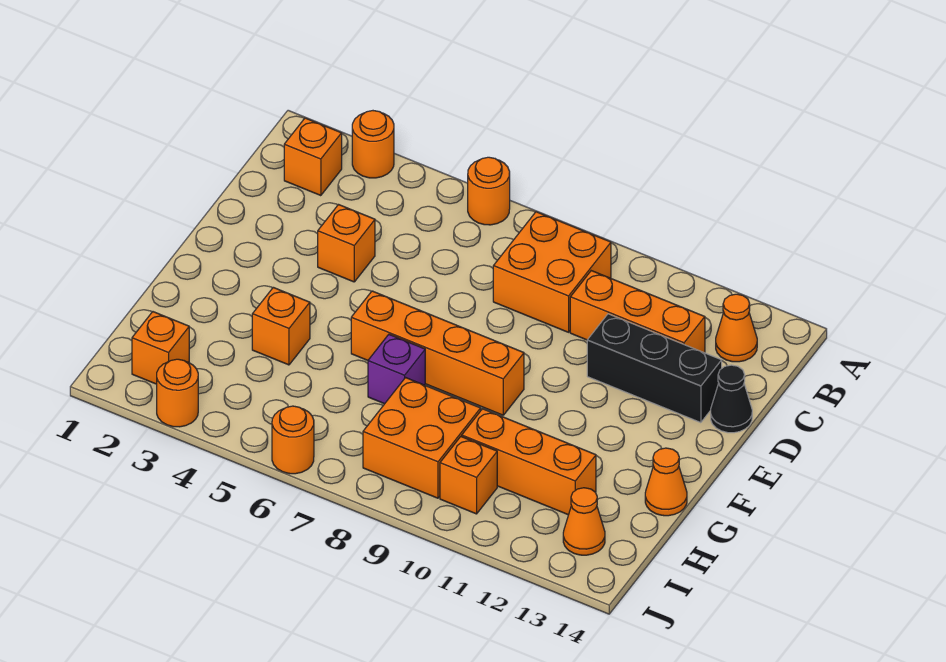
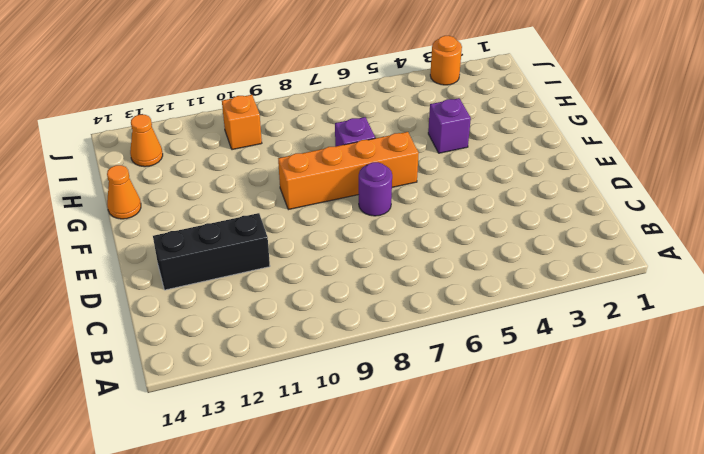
purple 1x1 round brick [359,162,392,216] -> none
purple 1x1 brick [428,98,471,153] -> orange 1x1 brick [252,287,310,365]
none -> orange 1x1 round brick [352,111,394,178]
none -> orange 1x1 round brick [468,157,510,225]
none -> orange 1x1 brick [284,118,342,196]

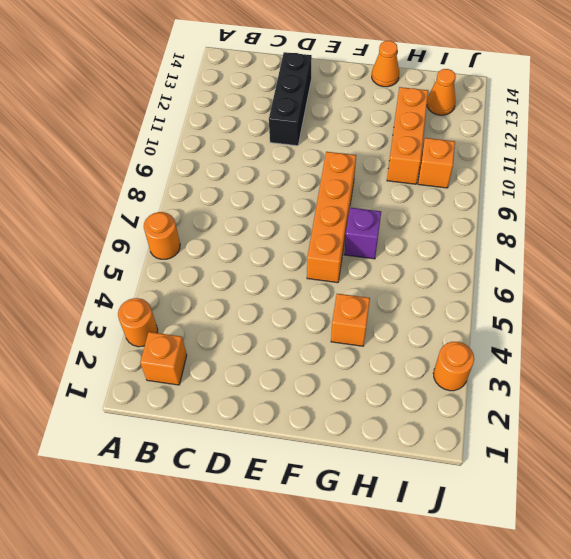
none -> orange 2x2 brick [493,212,611,332]
none -> orange 1x1 cone [716,294,757,362]
none -> orange 1x3 brick [570,271,705,353]

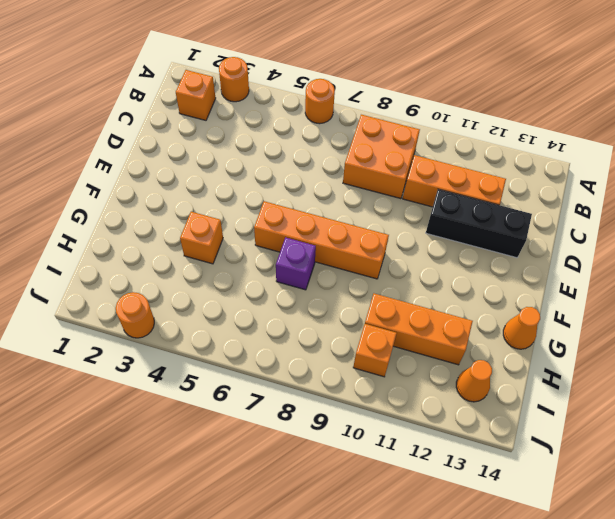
none -> orange 1x1 cone [716,294,757,362]
none -> orange 1x1 brick [318,205,375,282]
none -> black 1x1 cone [711,365,752,433]

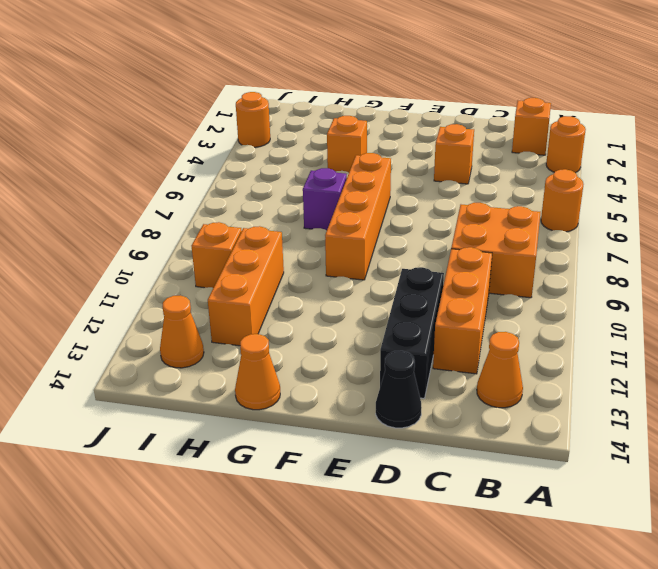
none -> orange 2x2 brick [363,378,481,498]
none -> orange 1x1 brick [132,312,189,384]
none -> orange 1x1 round brick [272,406,314,474]

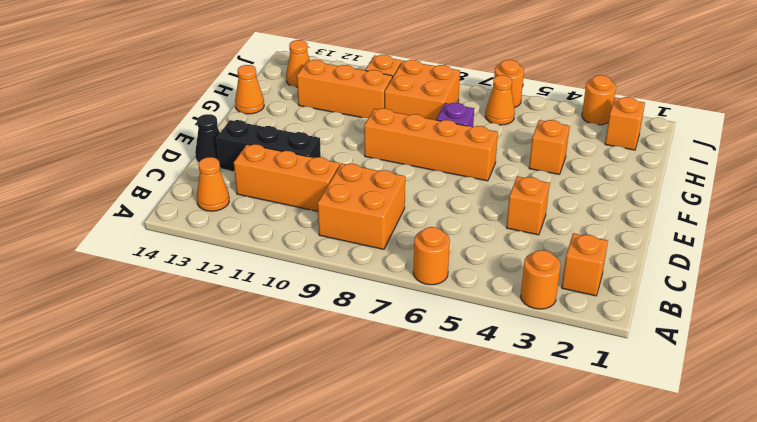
orange 1x1 cone [485,75,515,125] -> none

